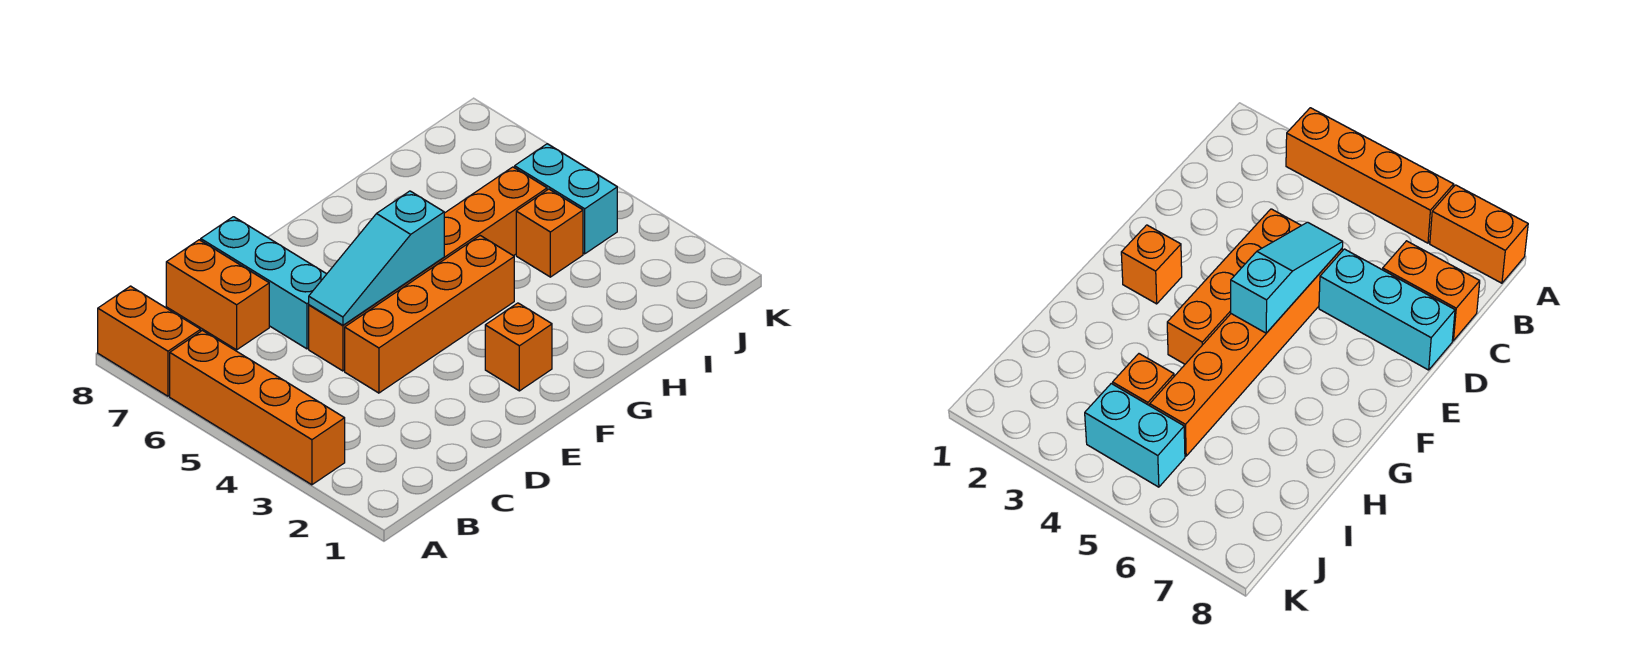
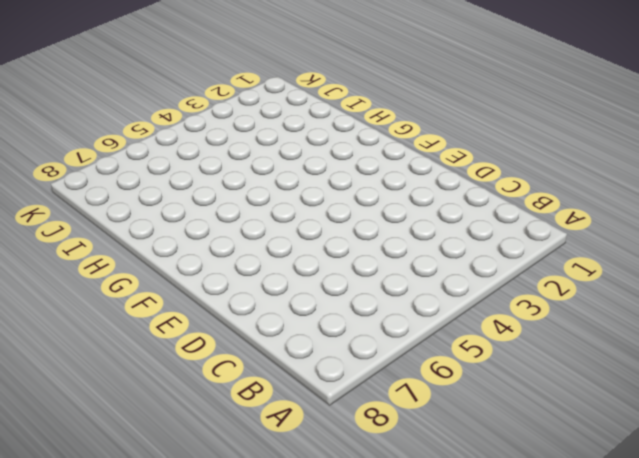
none -> orange 1x4 brick [170,330,345,485]
none -> orange 1x2 brick [98,286,201,396]

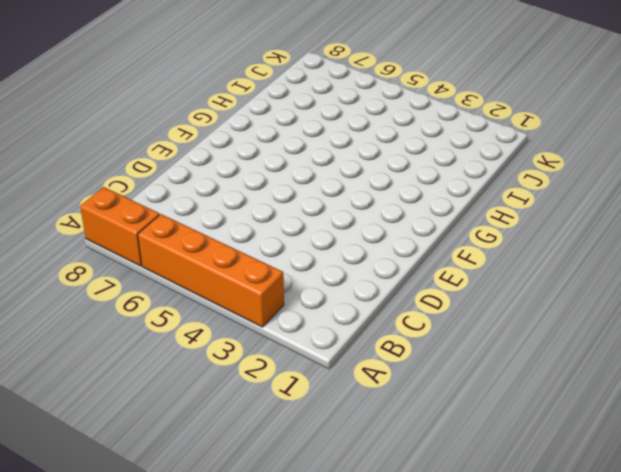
none -> orange 1x2 brick [166,240,269,350]
none -> orange 1x4 brick [345,236,514,393]

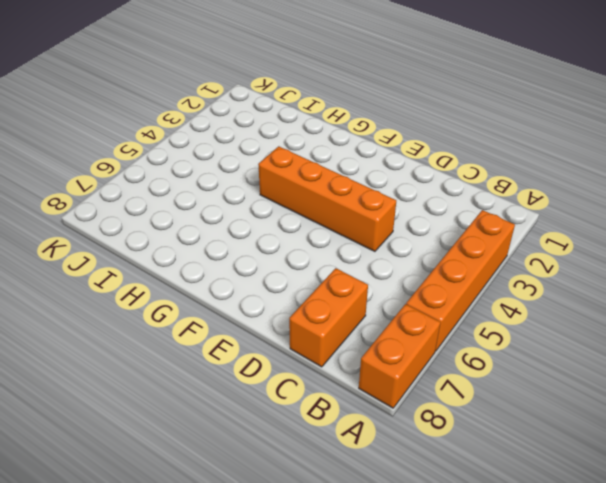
none -> orange 1x6 brick [309,167,547,371]
none -> cyan 1x3 brick [201,217,326,349]

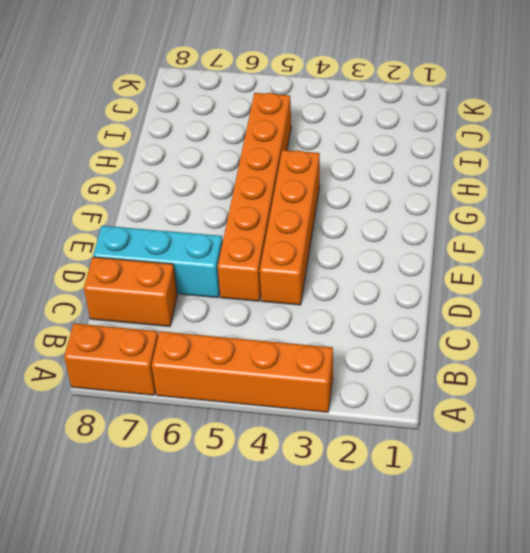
none -> orange 1x1 brick [485,303,552,391]
none -> orange 1x1 brick [516,189,583,277]

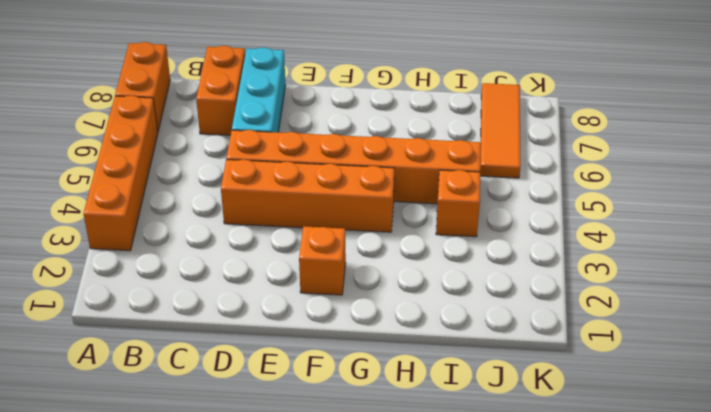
orange 1x3 tile [480,83,521,178] -> none
none -> cyan 1x2 brick [515,144,617,254]
none -> cyan 1x3 slope [309,191,444,325]

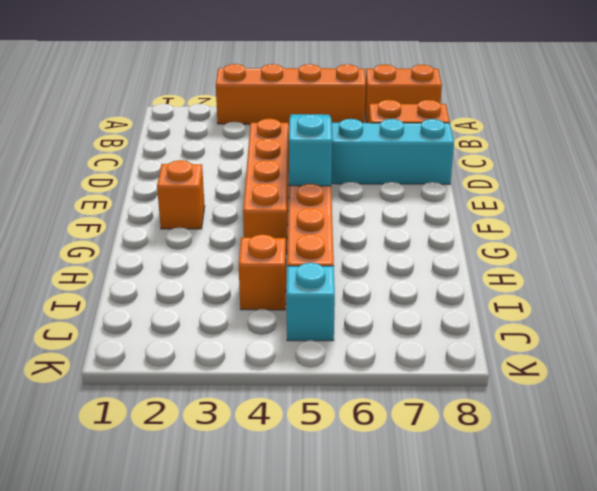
cyan 1x1 brick [287,263,335,341] -> cyan 1x2 brick [515,144,617,254]

